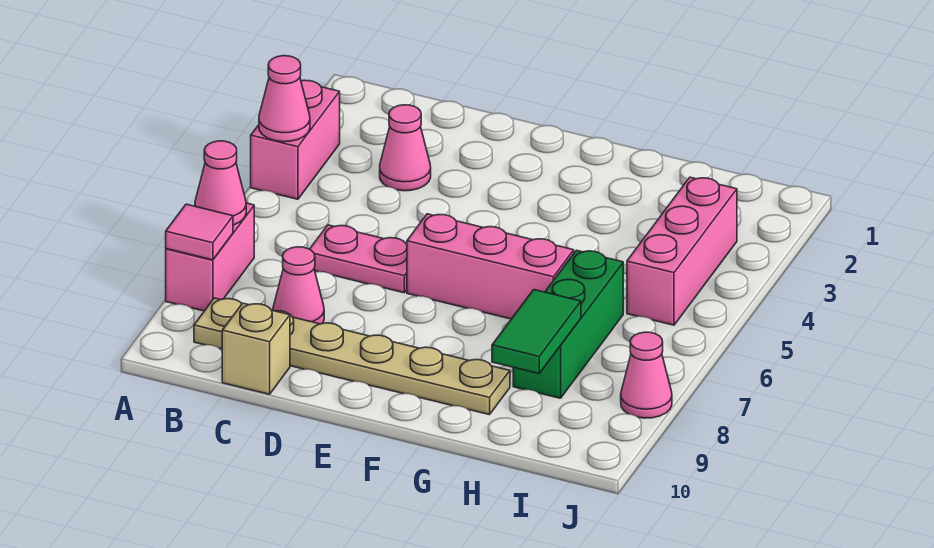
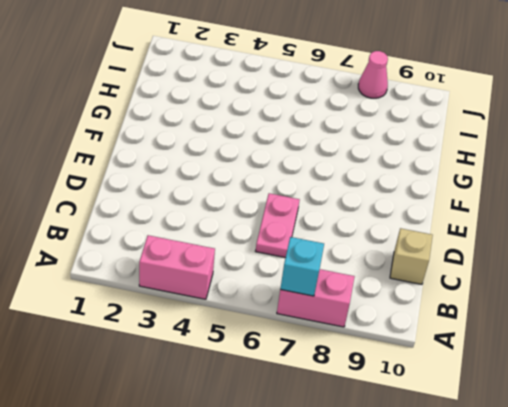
cyan 1x1 brick [280,237,324,296] -> pink 1x1 cone [195,141,246,225]
none -> tan 1x6 plate [194,298,510,415]
none -> pink 1x1 cone [380,105,431,191]
none -> pink 1x1 cone [273,247,324,324]

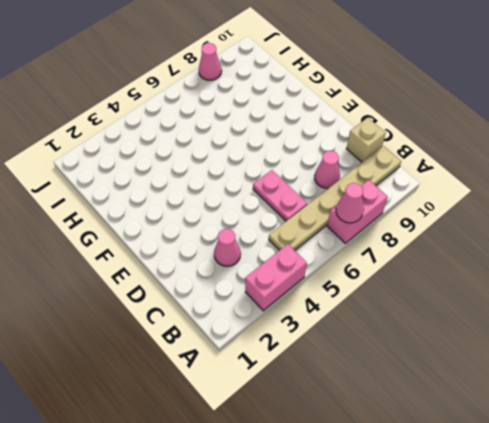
tan 1x6 plate [269,146,401,250] -> tan 1x6 plate turned to [194,298,510,415]
none -> pink 1x3 brick [407,214,574,319]
none -> green 1x3 brick [513,250,623,398]
none -> pink 1x3 brick [627,177,737,325]

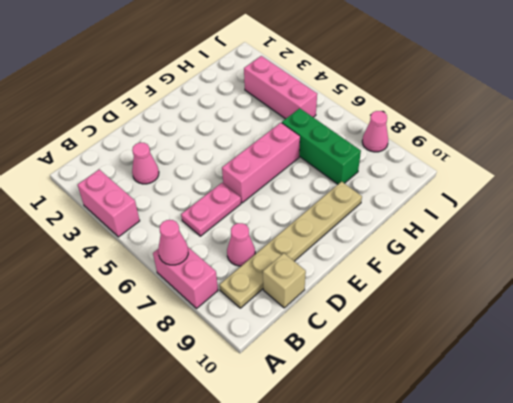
none -> pink 1x1 cone [259,56,310,142]
none -> pink 1x1 tile [166,204,233,260]
none -> green 1x2 tile [492,290,581,374]

